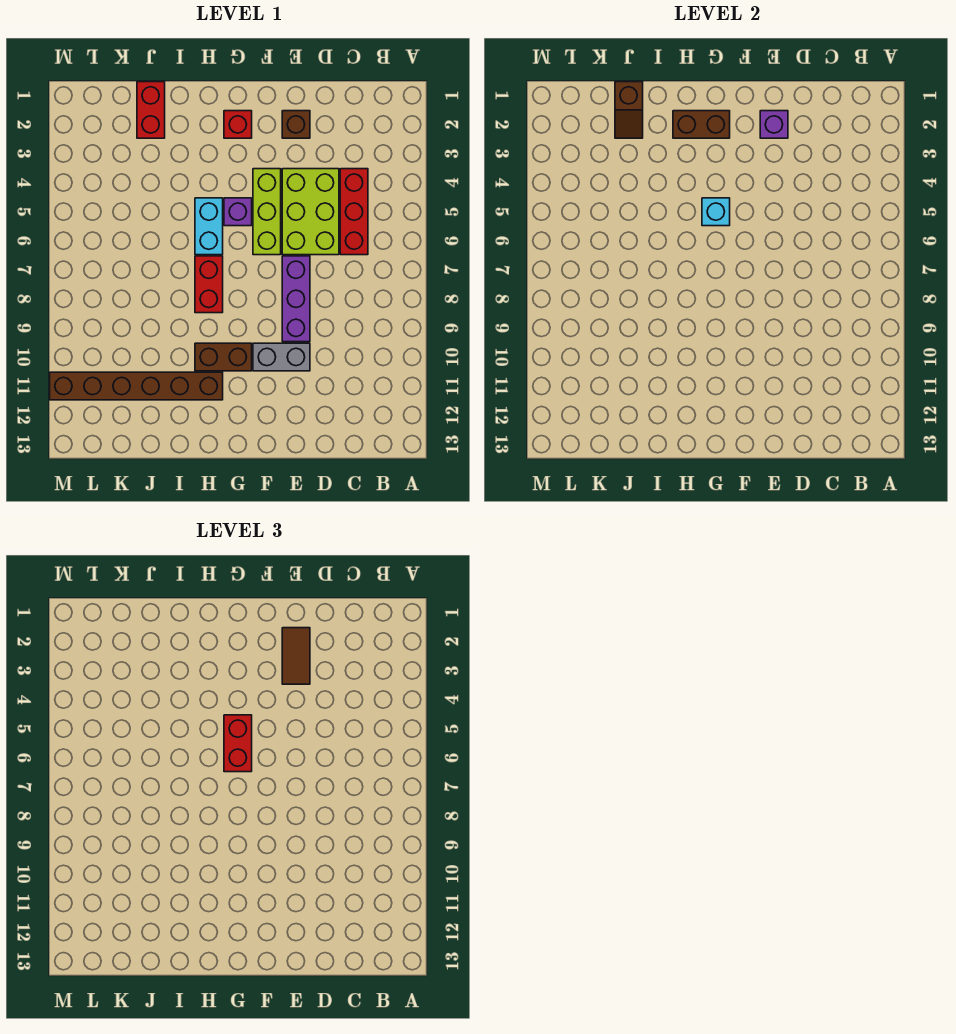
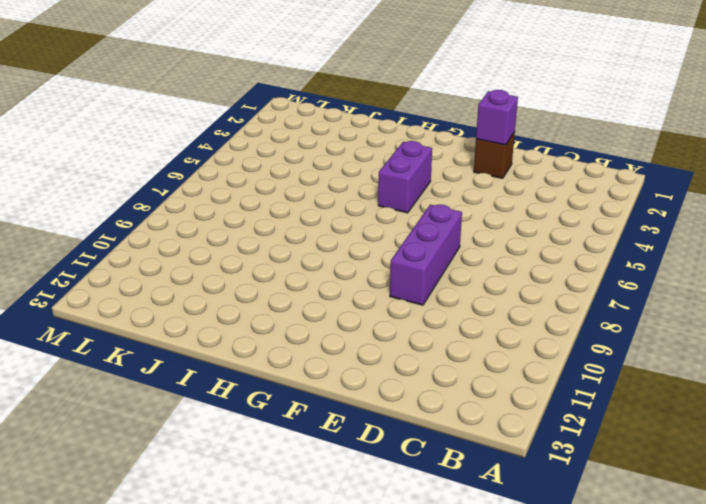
purple 1x2 brick [378,141,432,213] -> purple 1x1 brick [224,198,252,226]
none -> red 1x3 brick [340,169,368,255]
none -> lime 2x3 brick [282,169,339,255]
none -> grey 1x2 brick [253,343,310,371]

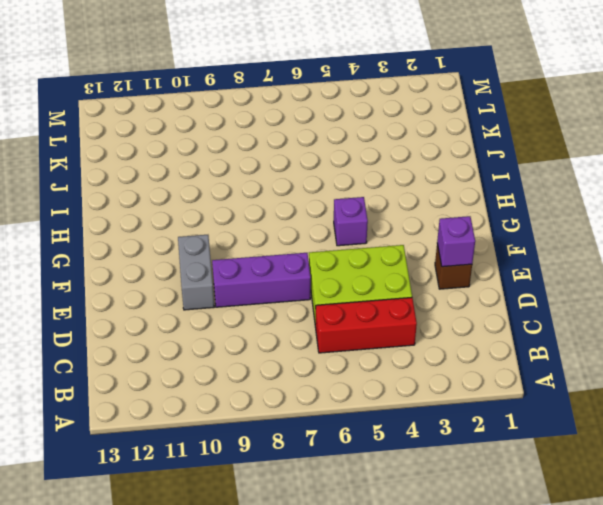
none -> lime 1x3 brick [253,169,281,255]
none -> red 1x1 brick [224,111,252,138]
none -> brown 1x2 brick [195,343,252,371]

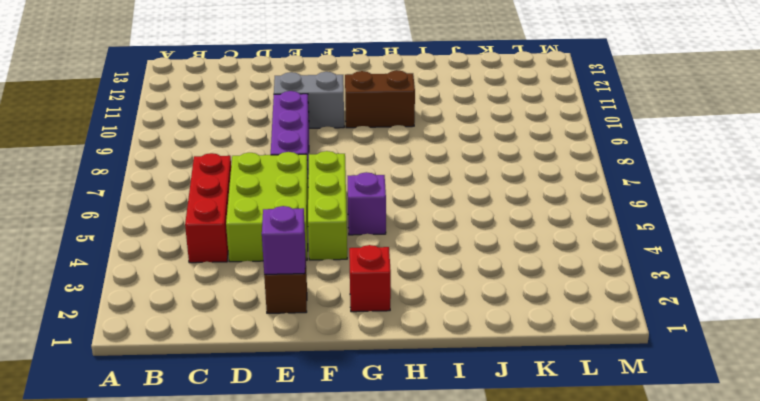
none -> cyan 1x2 brick [195,198,223,255]
none -> red 1x2 brick [195,256,223,313]
none -> brown 1x6 brick [50,372,223,400]

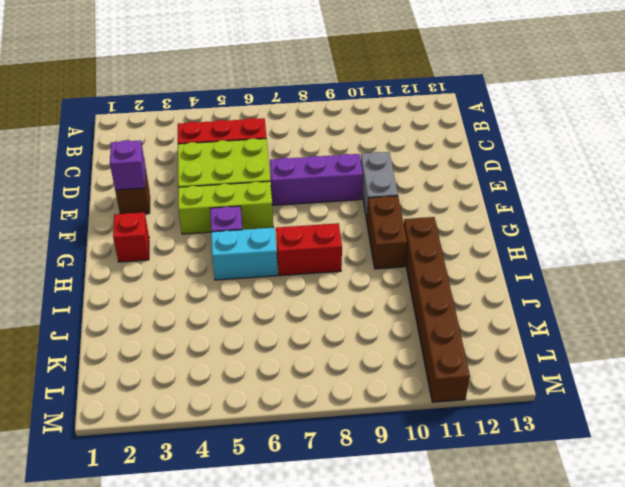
none -> red 1x2 brick [137,82,165,138]
none -> brown 1x2 brick [673,111,730,138]
none -> cyan 1x1 brick [702,198,730,226]

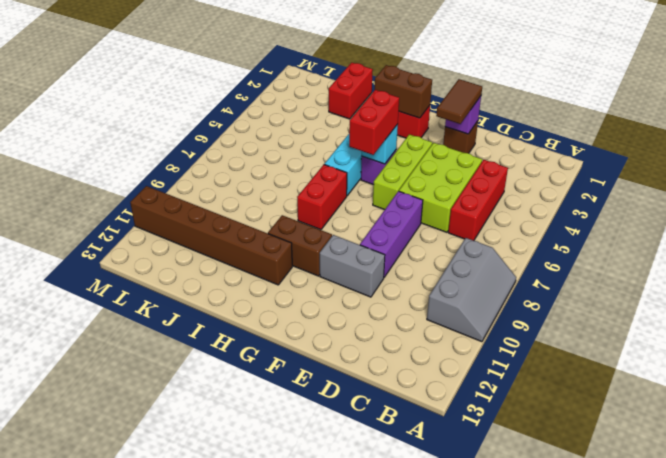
grey 2x3 slope [427,238,516,342] -> none
none -> brown 1x2 slope [615,82,643,138]

